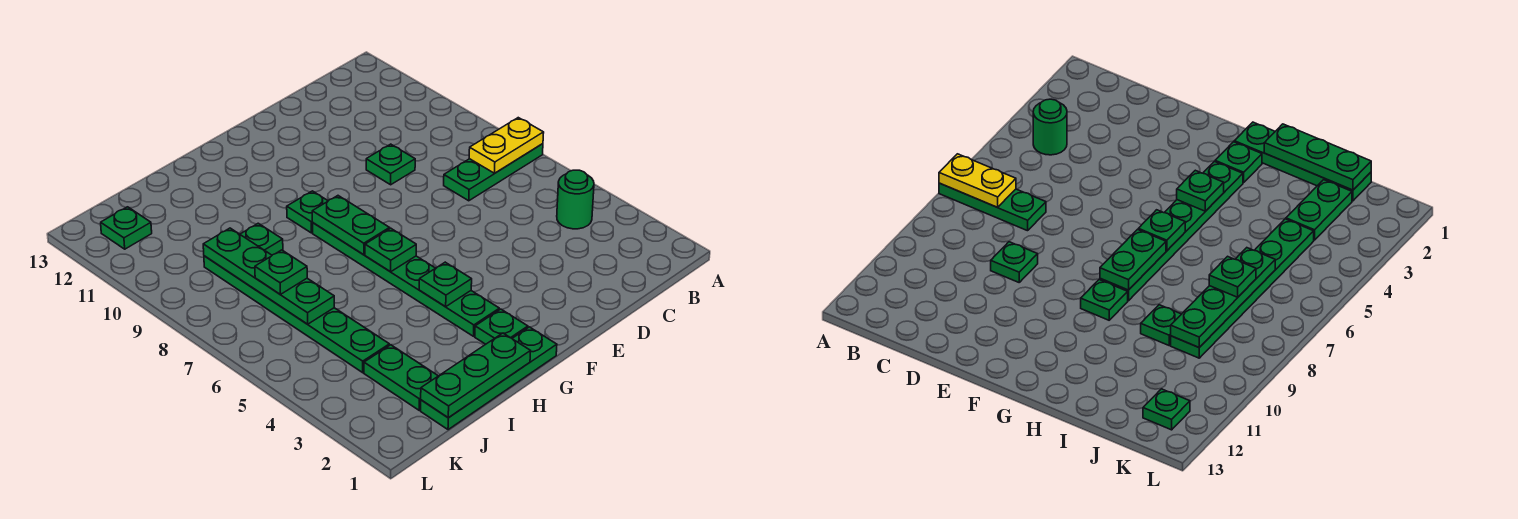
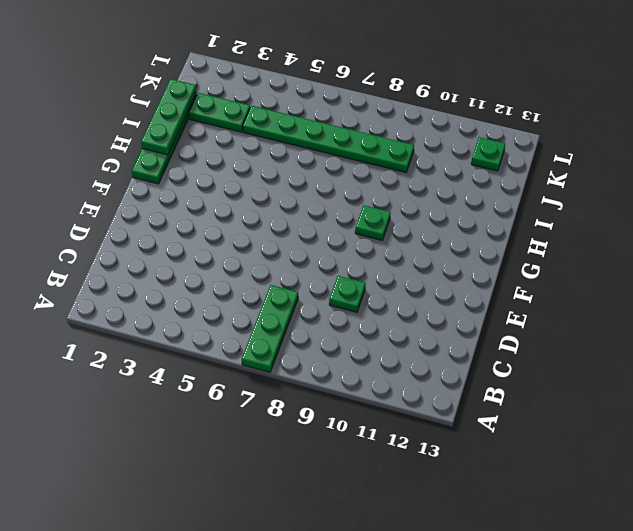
none -> green 1x1 round brick [557,170,594,229]
none -> green 1x1 plate [475,309,528,344]
none -> green 1x6 plate [313,223,499,336]

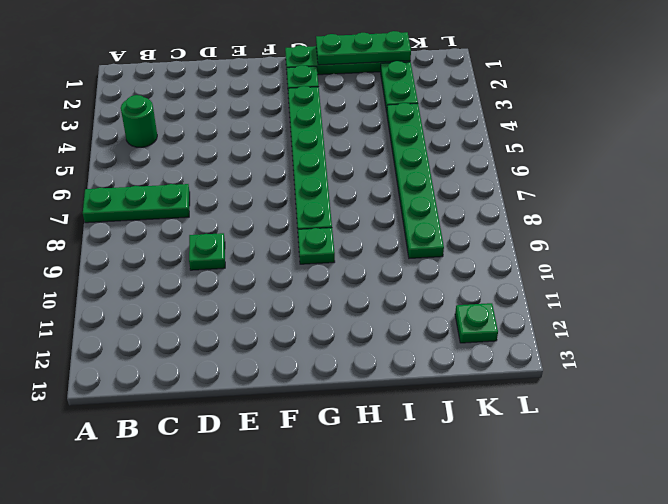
none -> green 1x1 plate [240,223,283,255]
none -> yellow 1x2 plate [469,118,544,173]
none -> green 1x1 plate [419,262,472,306]

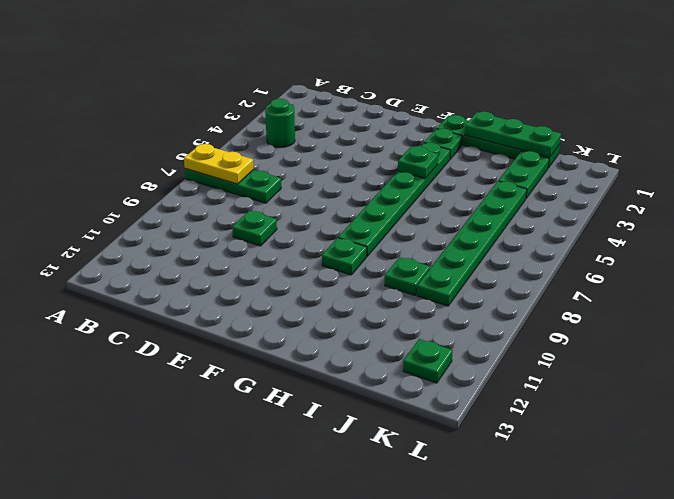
none -> green 1x1 plate [365,228,416,272]
none -> green 1x2 plate [312,196,390,255]
none -> green 1x4 plate [203,228,334,324]

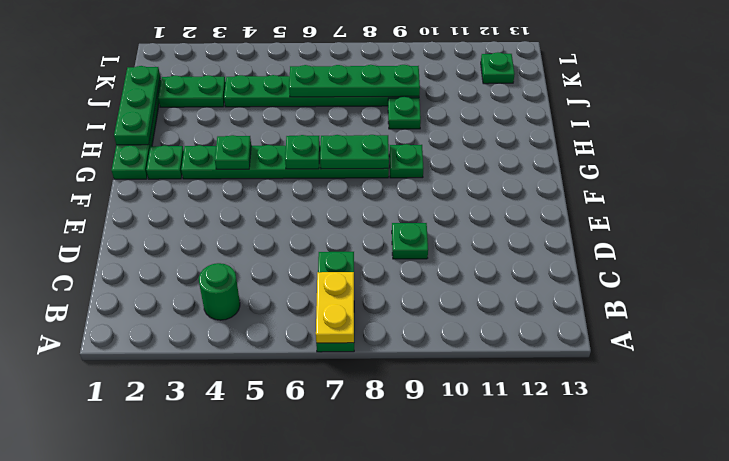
none -> green 1x1 plate [255,250,307,294]

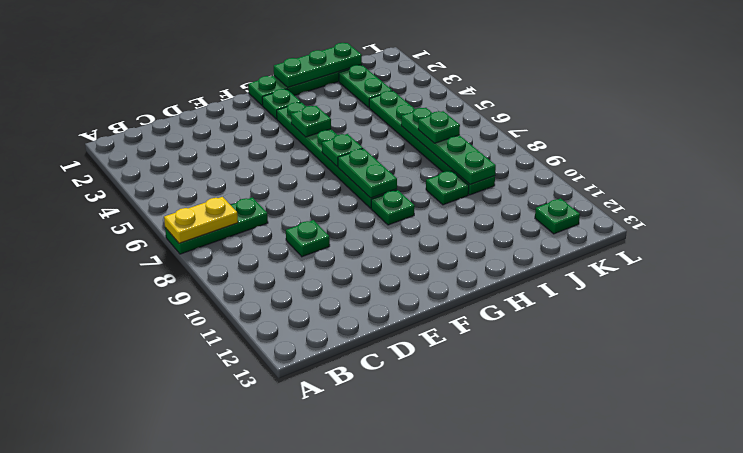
none -> green 1x1 round brick [557,170,594,229]

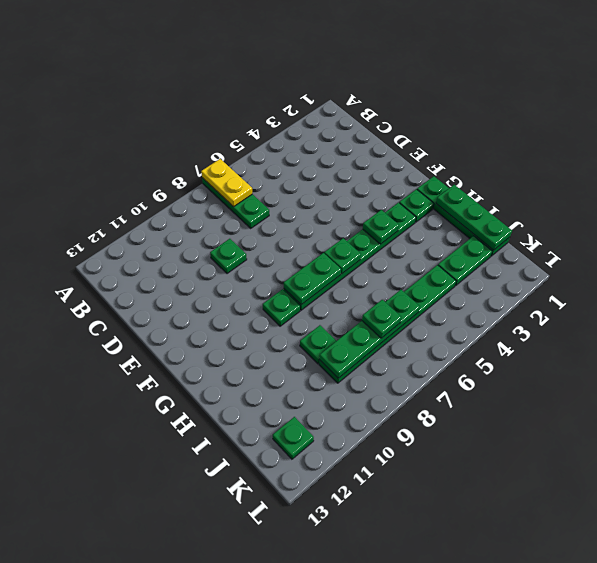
none -> green 1x1 round brick [557,170,594,229]

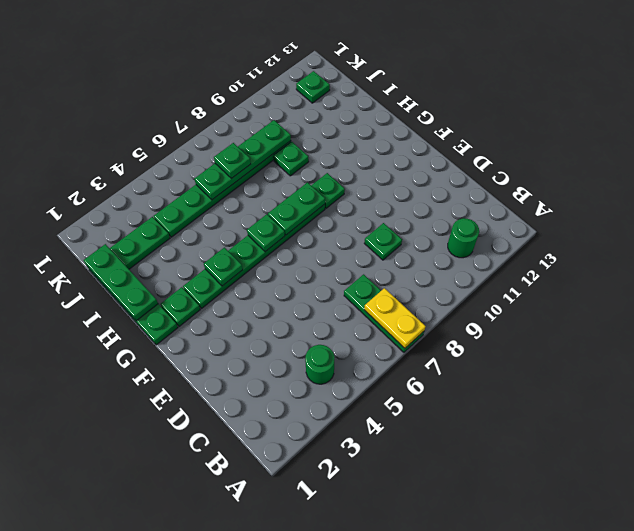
green 1x1 round brick [448,218,479,258] -> none

